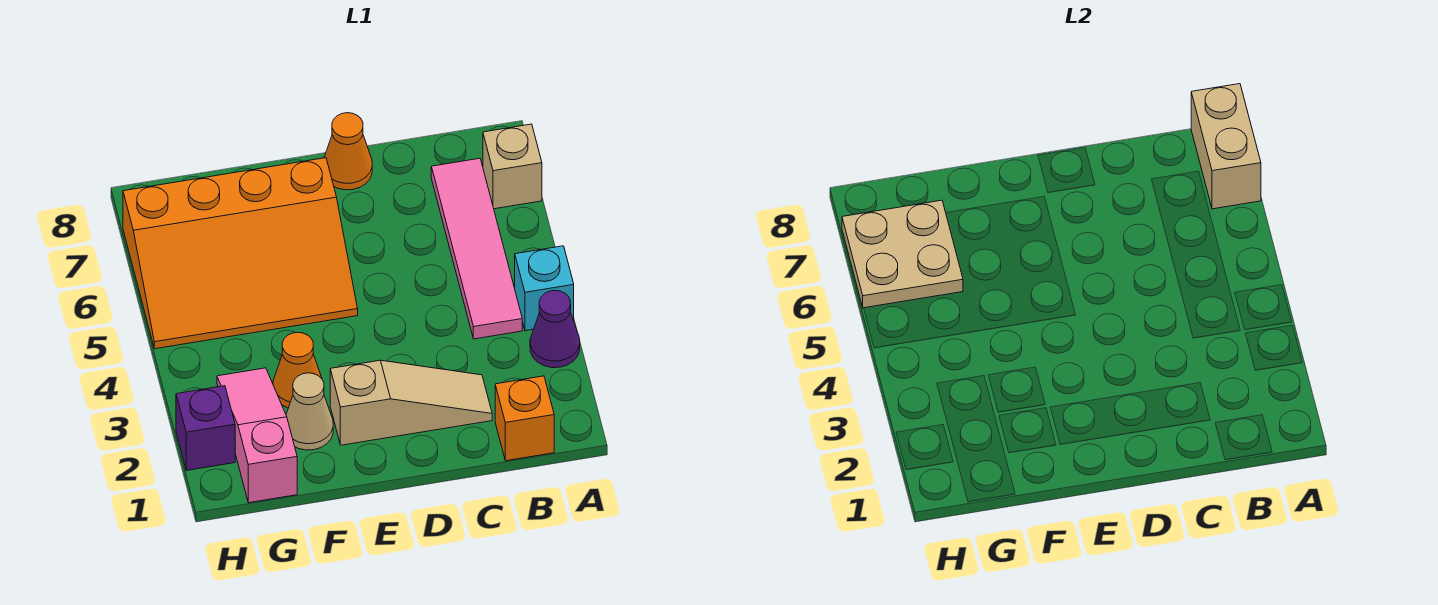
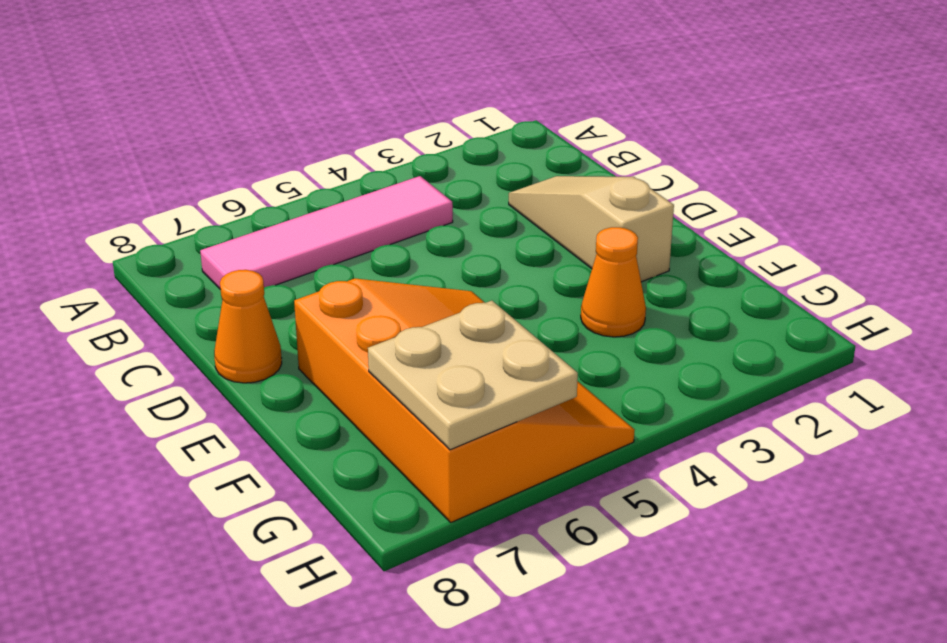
none -> purple 1x1 cone [530,290,580,368]
none -> cyan 1x1 brick [515,246,574,331]
none -> tan 1x1 brick [483,124,542,209]

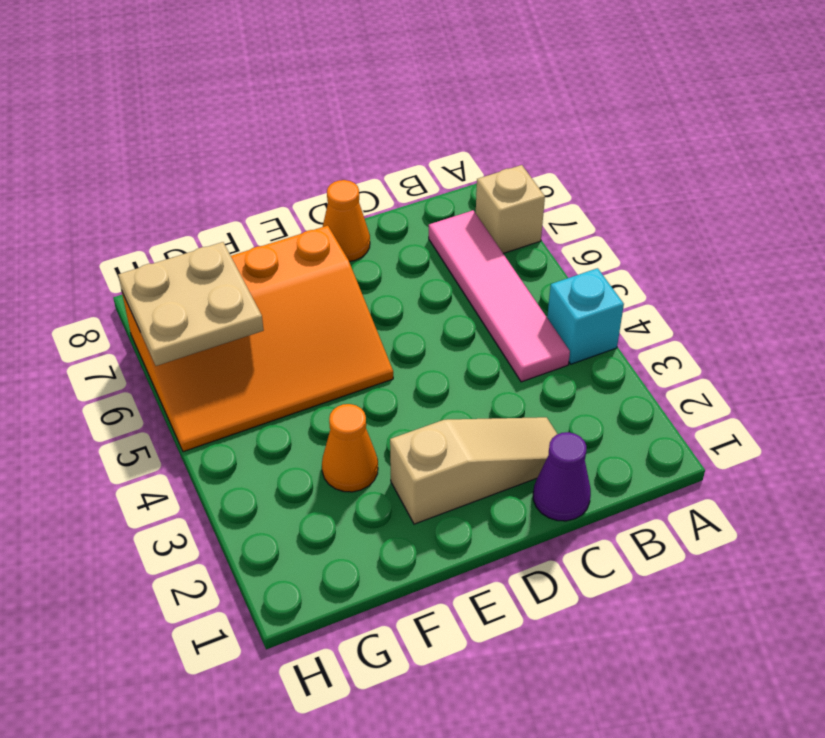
purple 1x1 cone [533,432,591,521] -> purple 1x1 cone moved to [530,290,580,368]
none -> orange 1x1 brick [495,376,554,461]
none -> tan 1x1 cone [286,373,333,450]
none -> pink 1x3 slope [217,368,297,503]

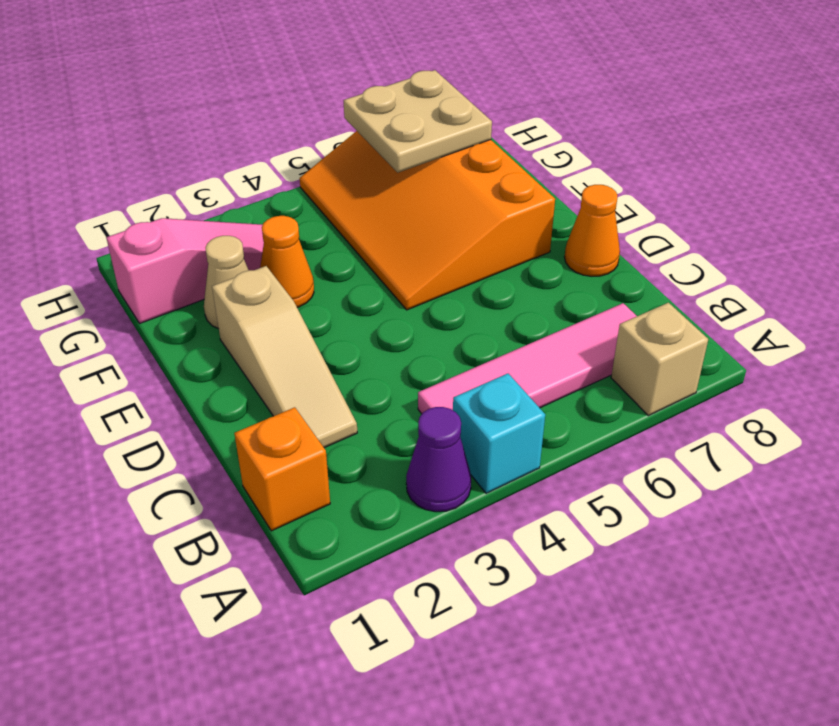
none -> purple 1x1 brick [176,386,235,470]
none -> tan 1x2 brick [1191,84,1261,209]

